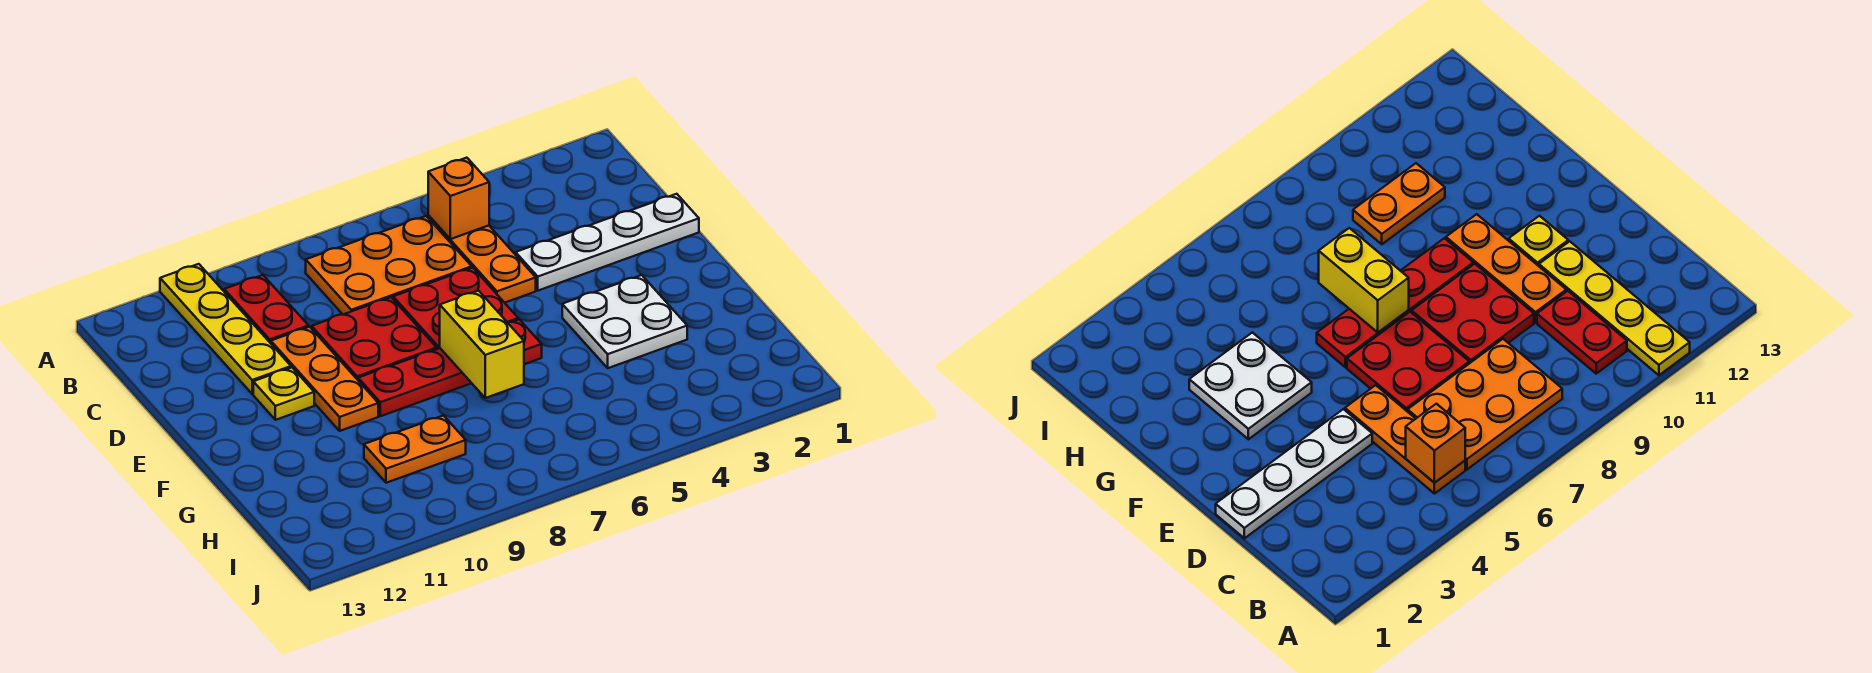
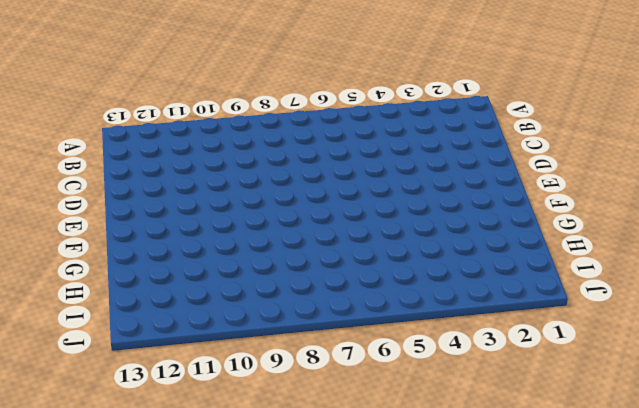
none -> yellow 1x4 plate [160,264,291,394]
none -> orange 1x3 plate [428,215,536,303]
none -> orange 2x3 plate [306,216,472,315]

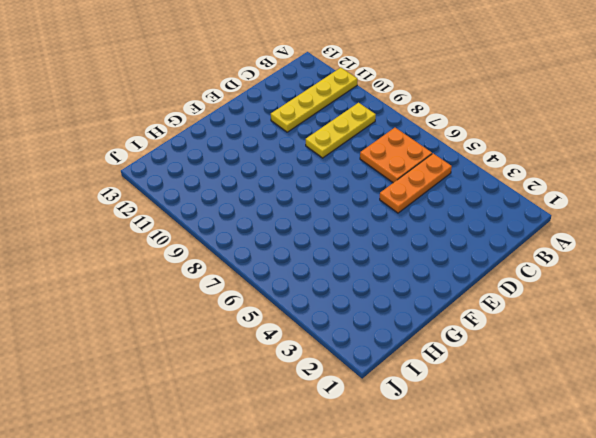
orange 2x2 plate [360,128,432,183] -> orange 2x3 plate [306,216,472,315]
yellow 1x3 plate [306,103,376,158] -> red 2x2 plate [312,297,437,380]
none -> red 1x2 plate [224,275,309,343]
none -> white 1x4 plate [516,194,699,291]
none -> red 2x2 plate [393,268,518,349]

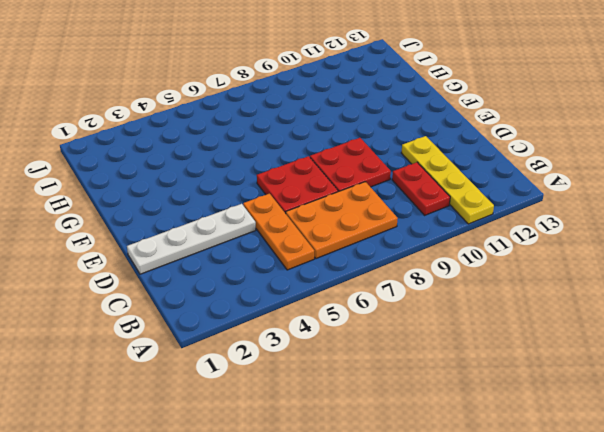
none -> orange 1x3 plate [271,327,378,431]
none -> yellow 1x1 plate [253,368,314,420]
none -> white 2x2 plate [562,275,687,368]

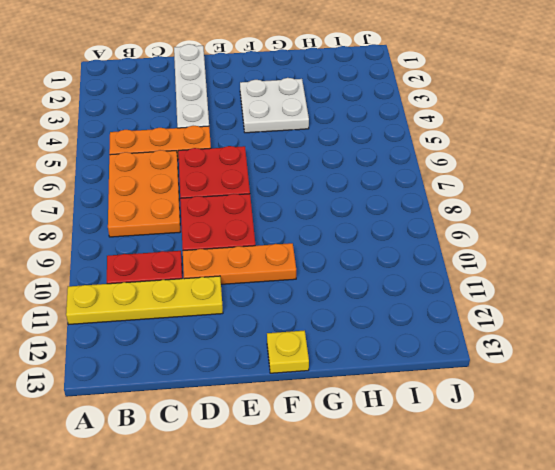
yellow 1x1 plate [267,330,309,373] -> yellow 1x1 plate moved to [253,368,314,420]
none -> red 1x4 plate [358,319,542,416]
none -> orange 1x2 plate [364,416,466,483]
none -> orange 1x1 brick [428,158,489,239]

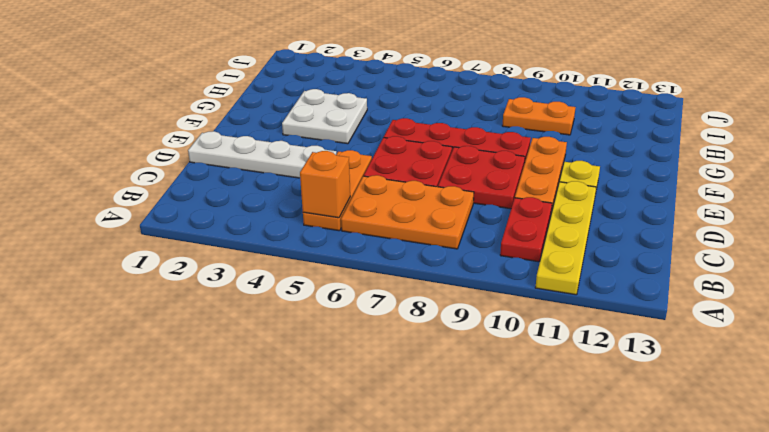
none -> yellow 1x2 brick [440,291,524,398]

